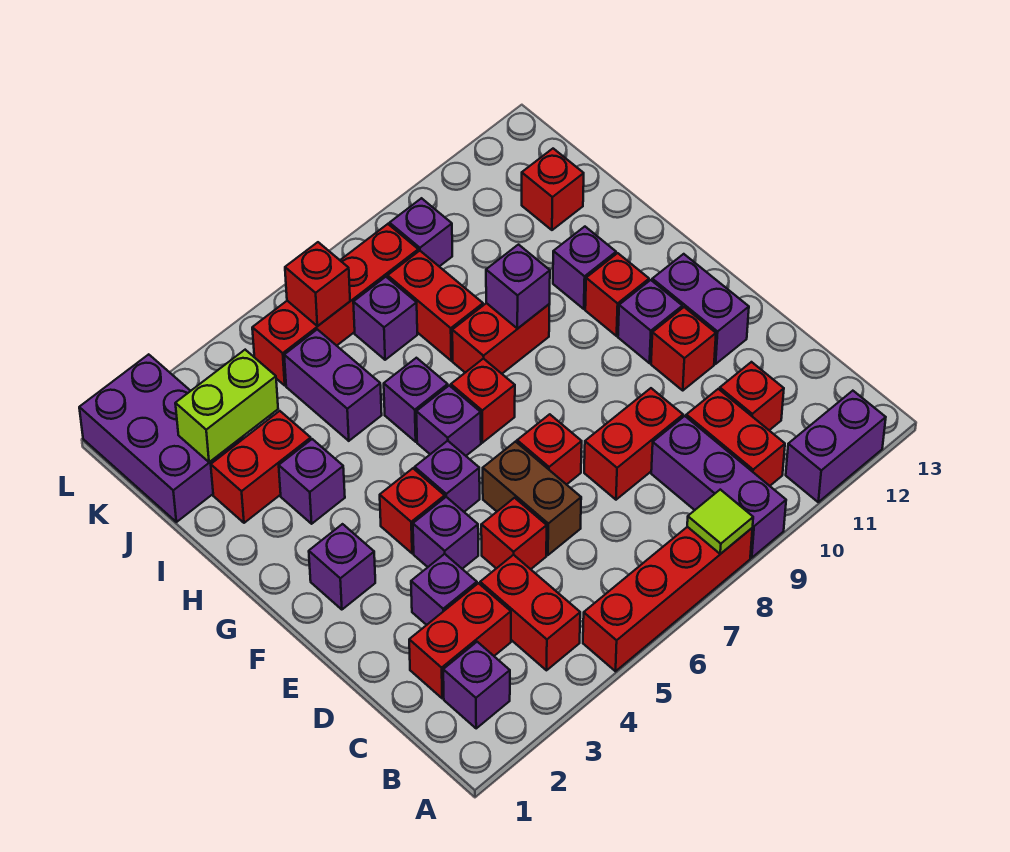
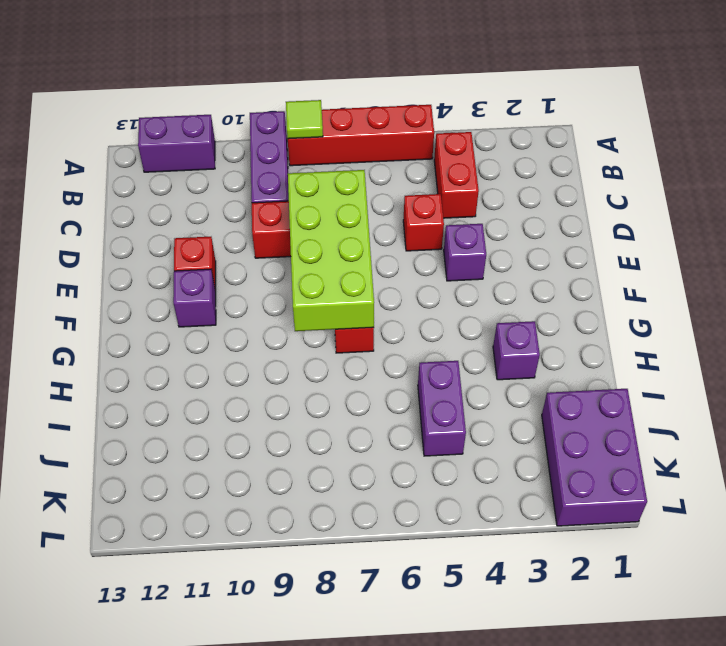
lime 2x4 brick [288,170,374,331] -> none
none -> purple 1x1 brick [443,642,510,728]
none -> red 1x2 brick [686,389,785,486]
none -> red 1x2 brick [409,583,511,698]
none -> red 1x1 brick [720,362,784,430]

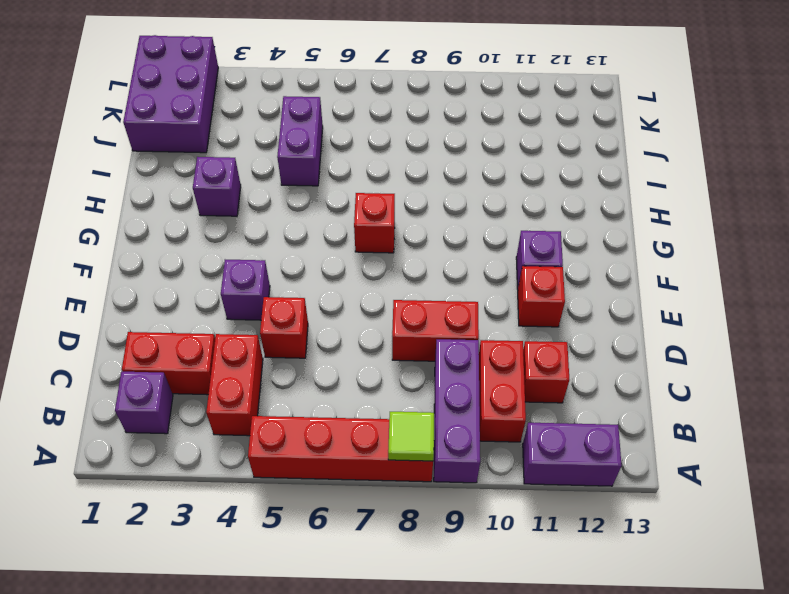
none -> purple 1x1 brick [411,554,477,625]
none -> brown 1x2 brick [483,442,581,555]
none -> red 1x1 brick [517,414,582,485]
none -> purple 1x2 brick [652,254,749,364]

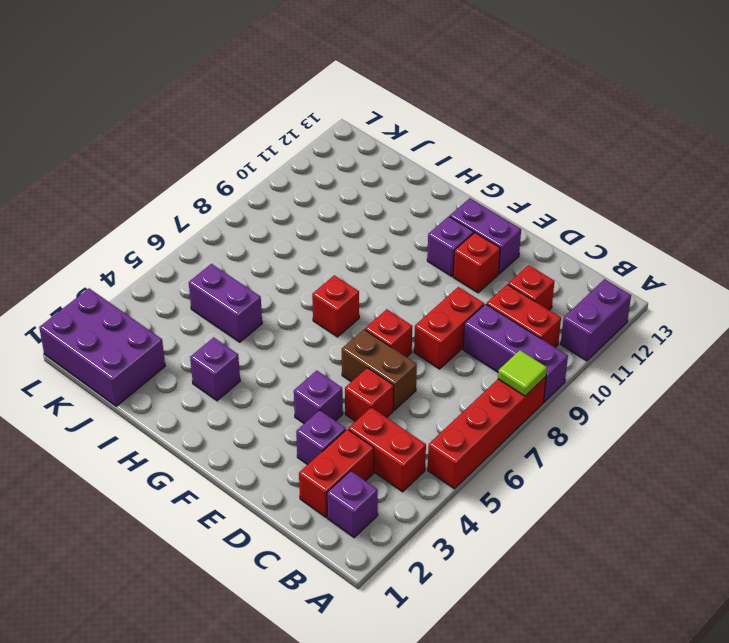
none -> purple 1x1 brick [309,524,375,610]
none -> red 1x1 brick [380,468,445,553]
none -> purple 1x1 brick [415,441,480,512]
none -> purple 1x1 brick [416,386,481,456]

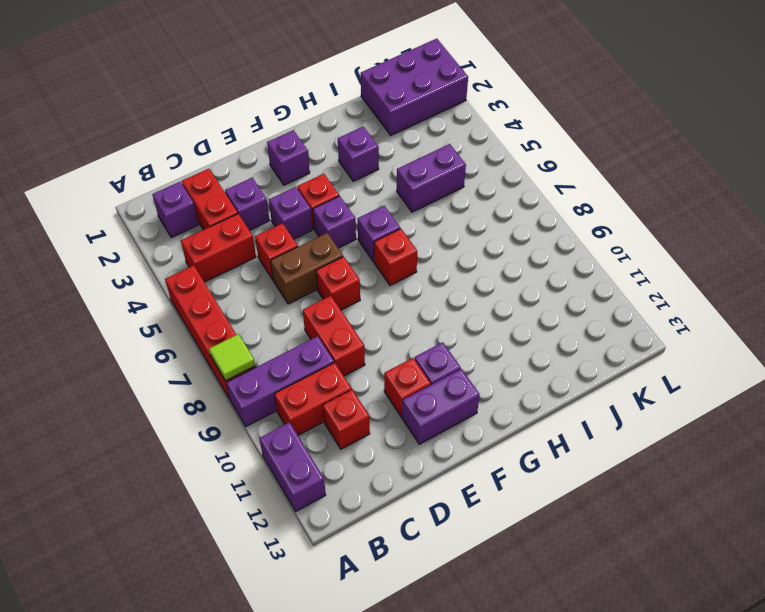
none -> red 1x1 brick [585,253,649,336]
none -> purple 1x1 brick [384,358,448,442]
none -> red 1x2 brick [452,303,550,374]
none -> purple 1x1 brick [553,227,616,309]

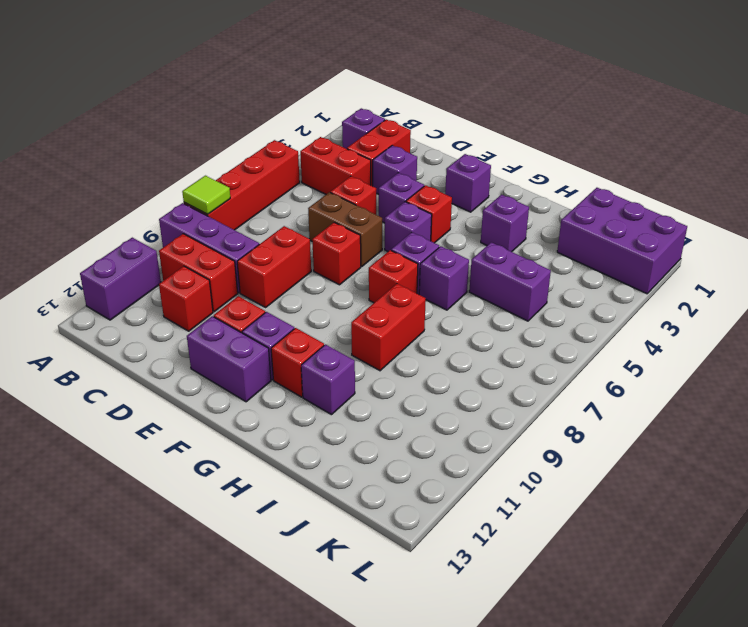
none -> red 1x2 brick [211,411,311,523]
none -> red 1x2 brick [388,251,483,361]
none -> purple 1x1 brick [353,277,417,360]
none -> red 1x1 brick [522,149,584,230]

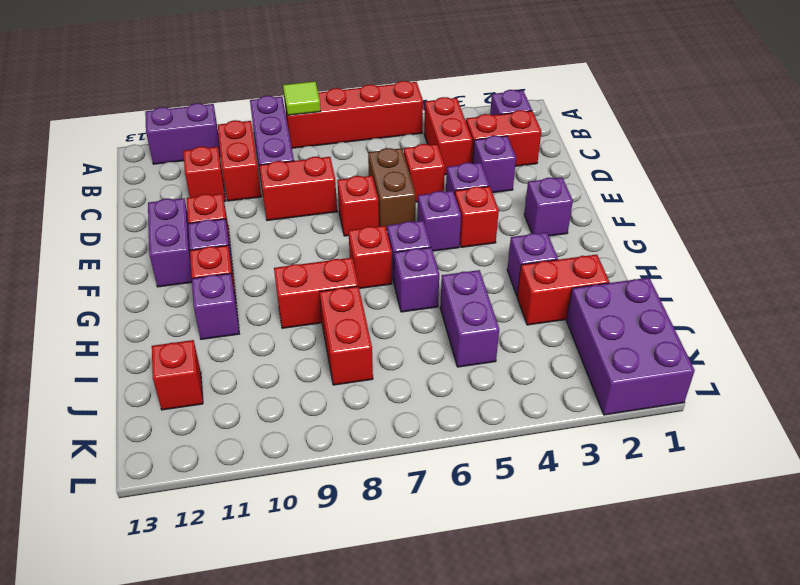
none -> purple 1x1 brick [353,277,417,360]
none -> red 1x4 brick [252,224,418,385]
none -> purple 1x1 brick [390,198,452,267]
none -> purple 1x1 brick [486,245,550,329]

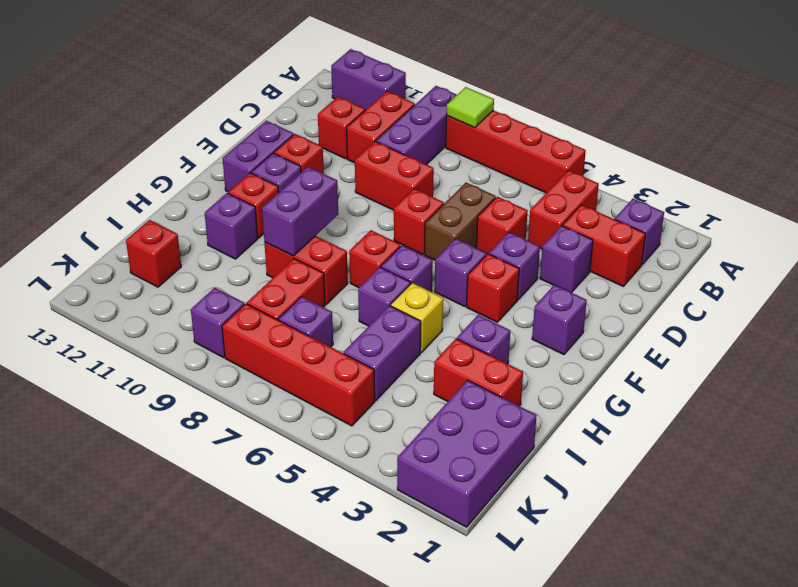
purple 1x2 brick [262,167,338,256] -> purple 1x1 brick [486,245,550,329]
yellow 1x1 brick [391,283,443,352] -> none
none -> lime 1x2 brick [175,350,278,462]
none -> red 1x1 brick [285,242,350,326]

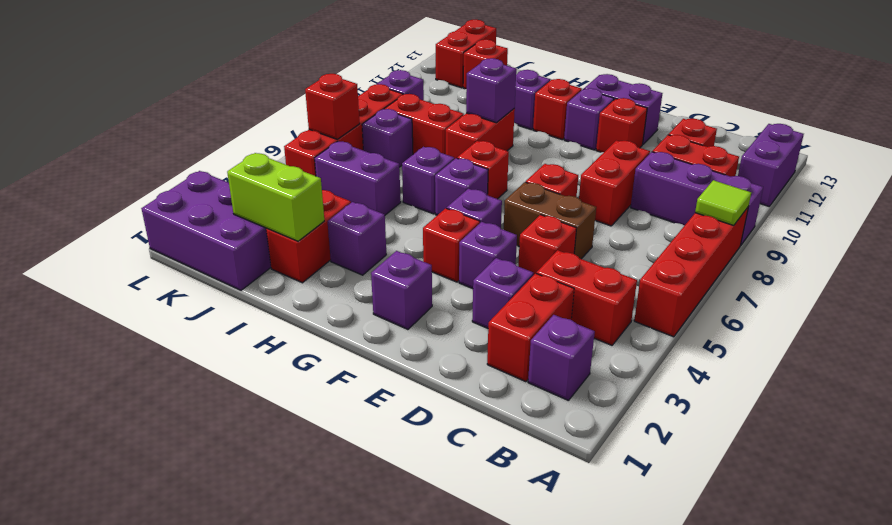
lime 1x2 brick [227,153,324,241] -> lime 1x2 brick turned to [175,350,278,462]
red 1x2 brick [436,20,496,88] -> none

